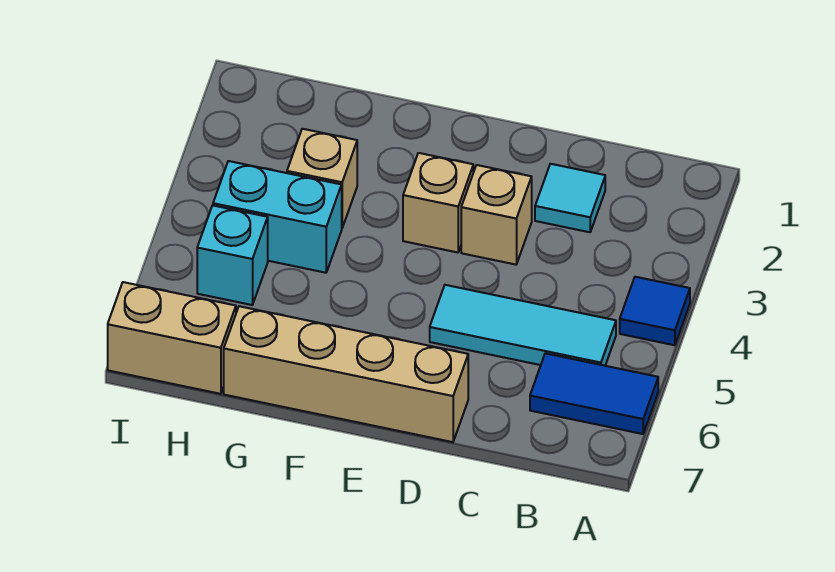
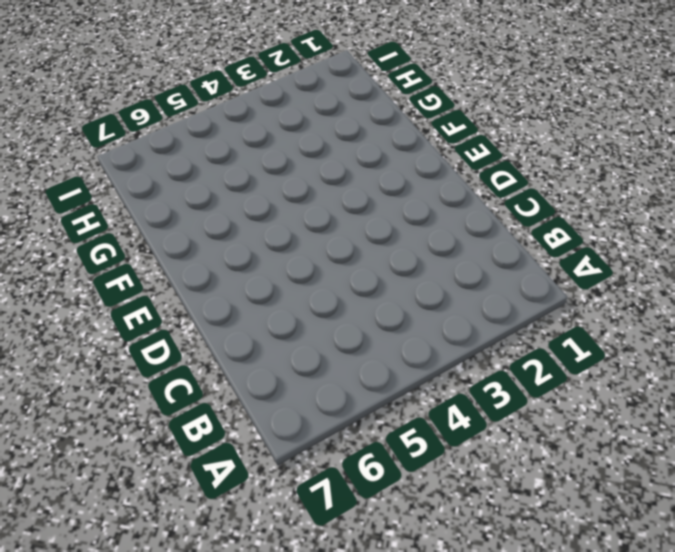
none -> blue 1x1 tile [620,277,690,345]
none -> blue 1x2 tile [530,353,658,434]

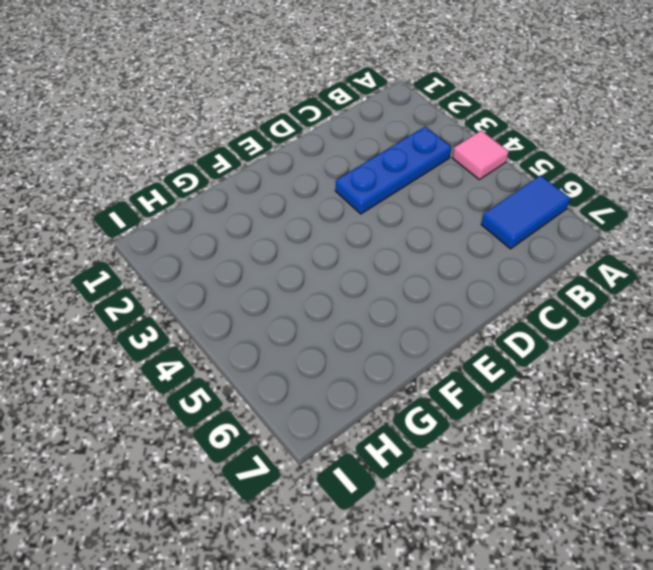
pink 1x1 tile [453,130,509,180] -> blue 1x1 tile [620,277,690,345]
blue 1x3 plate [335,126,451,214] -> tan 1x1 brick [461,165,532,265]
none -> cyan 1x3 tile [430,285,616,366]
none -> cyan 1x1 tile [535,164,605,232]

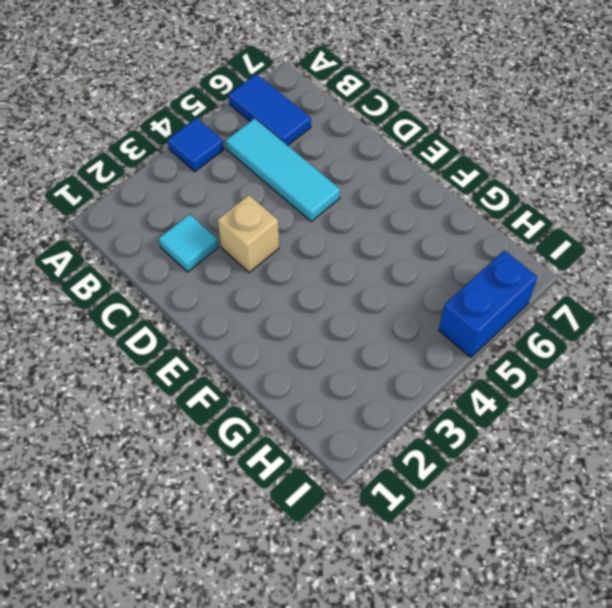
blue 1x2 brick [439,250,538,358] -> none
none -> tan 1x4 brick [224,306,468,442]
none -> tan 1x1 brick [403,153,473,252]

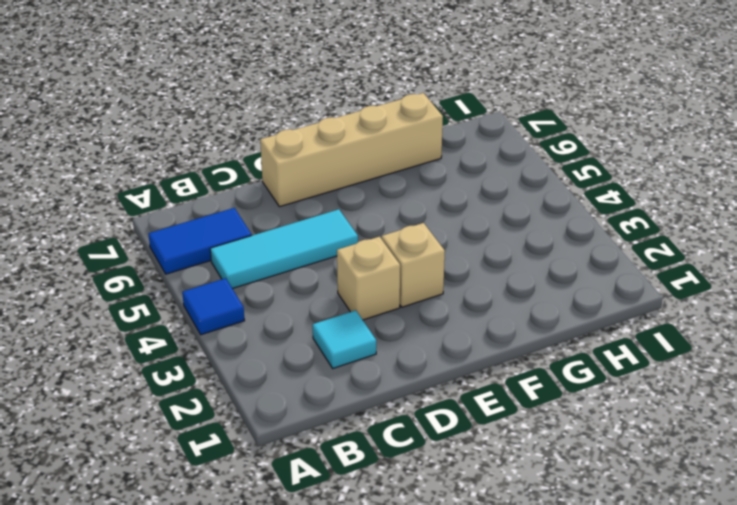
none -> tan 1x1 brick [287,129,357,228]
none -> cyan 1x2 brick [213,161,342,273]

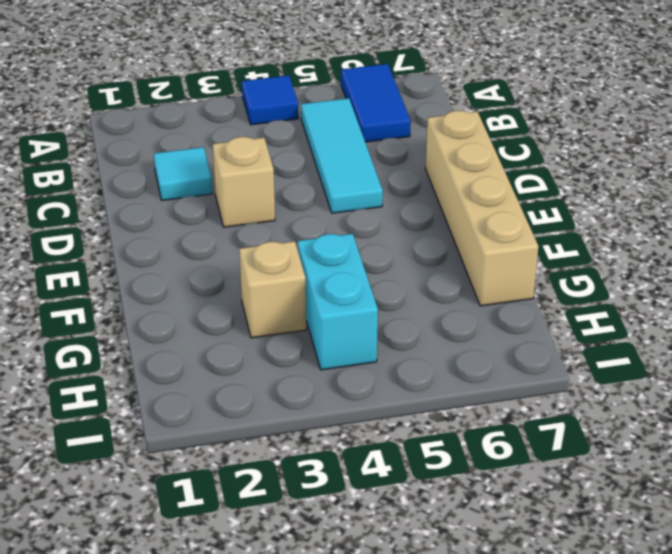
none -> tan 1x1 brick [403,153,473,252]
none -> cyan 1x1 brick [197,205,268,305]

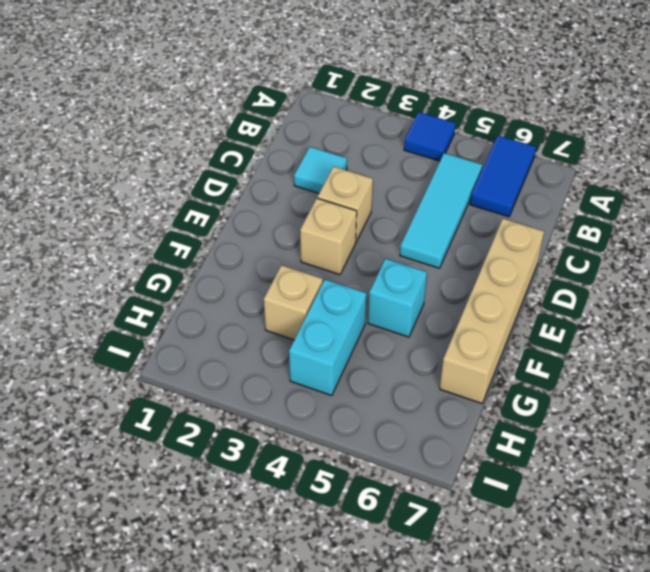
cyan 1x1 brick [368,259,427,337] -> cyan 1x1 brick moved to [197,205,268,305]
none -> tan 1x2 brick [108,282,236,394]

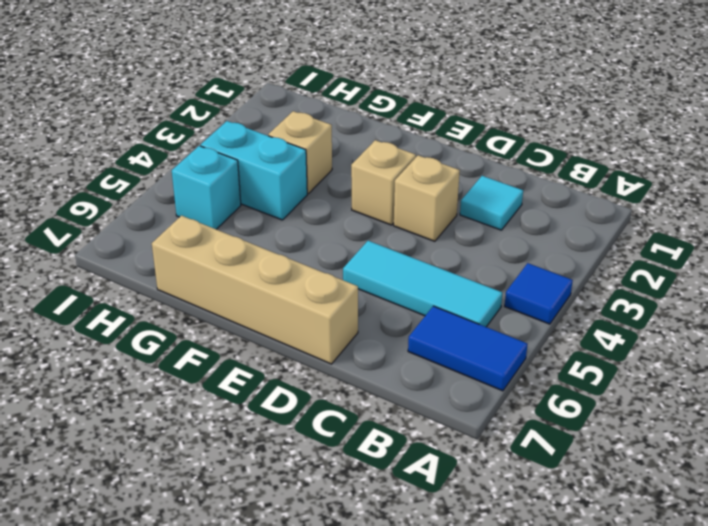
none -> tan 1x2 brick [108,282,236,394]

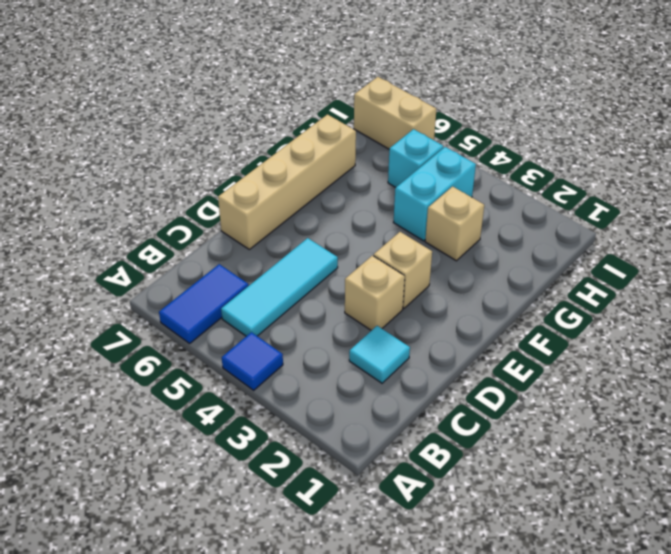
tan 1x2 brick [354,77,436,149] -> tan 1x2 brick turned to [108,282,236,394]

